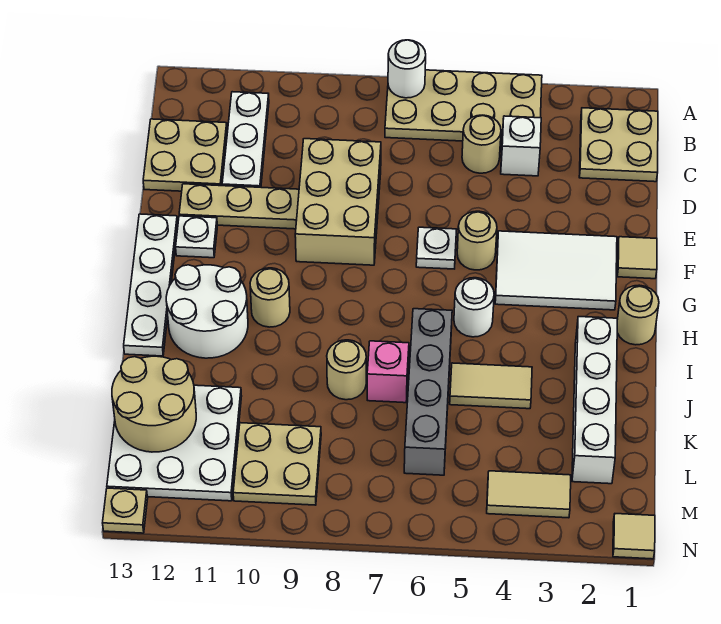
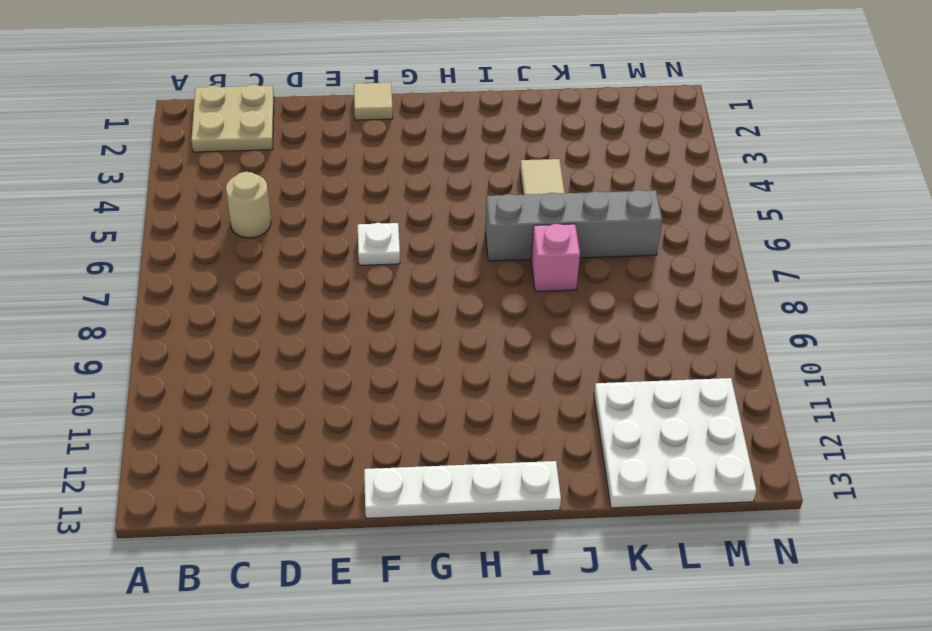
none -> tan 2x4 plate [385,70,542,143]
none -> white 1x3 plate [222,92,269,187]
none -> white 1x1 brick [501,116,541,176]
none -> tan 2x2 plate [143,119,227,191]

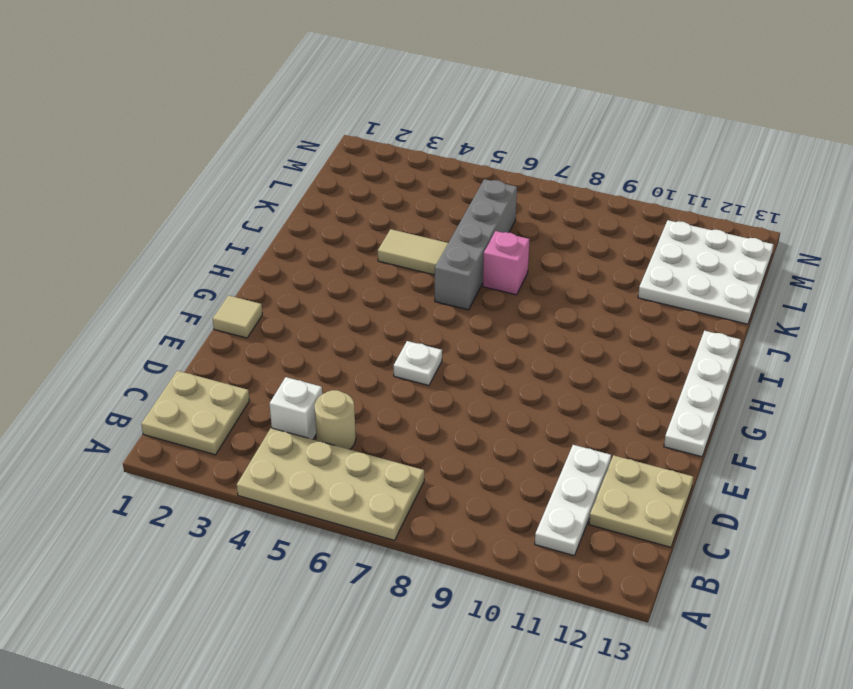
none -> tan 2x3 brick [295,139,381,265]
none -> tan 1x3 plate [179,184,299,229]
none -> white 2x3 tile [495,231,617,310]
none -> tan 1x1 round brick [457,211,497,270]

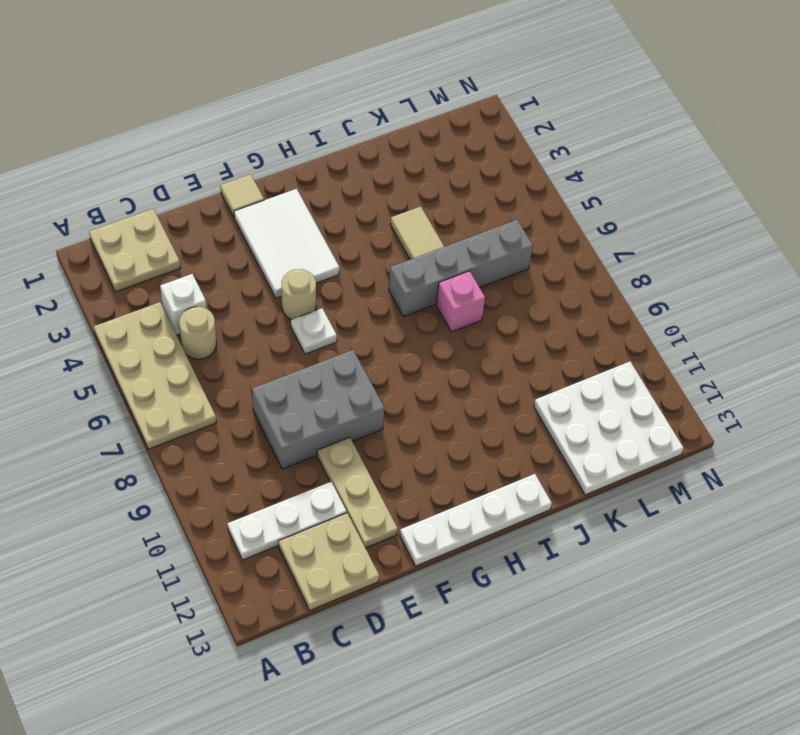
grey 2x3 brick [252,350,384,469] -> tan 2x3 brick [295,139,381,265]
none -> white 1x1 plate [176,216,217,258]
none -> tan 1x1 round brick [617,285,659,345]
none -> white 1x1 round brick [454,278,494,337]
none -> tan 1x1 round brick [250,268,290,327]

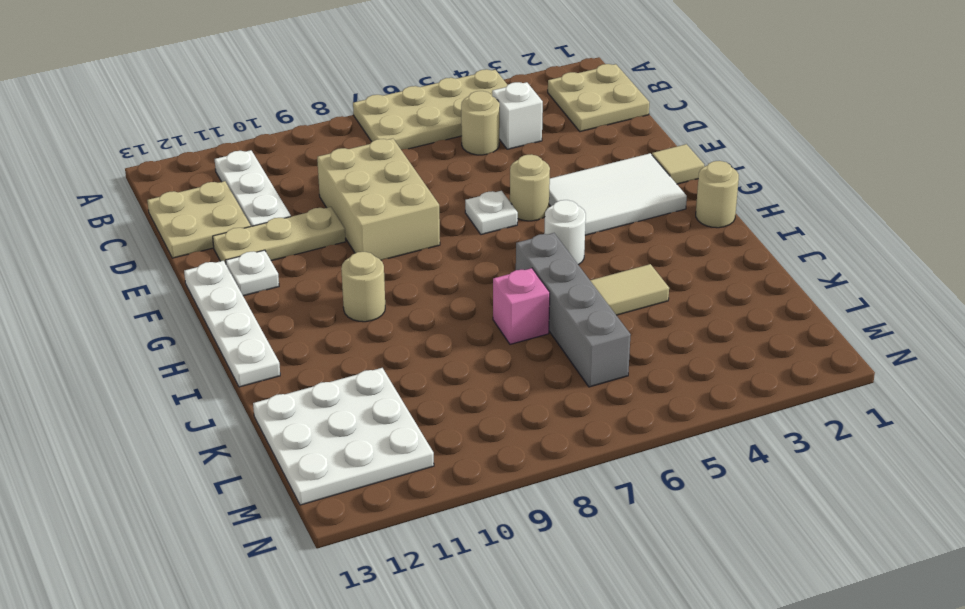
none -> white 2x2 round brick [166,265,248,358]
none -> white 1x4 brick [572,317,617,484]
none -> tan 1x1 round brick [327,340,366,400]
none -> tan 2x2 plate [233,423,321,505]

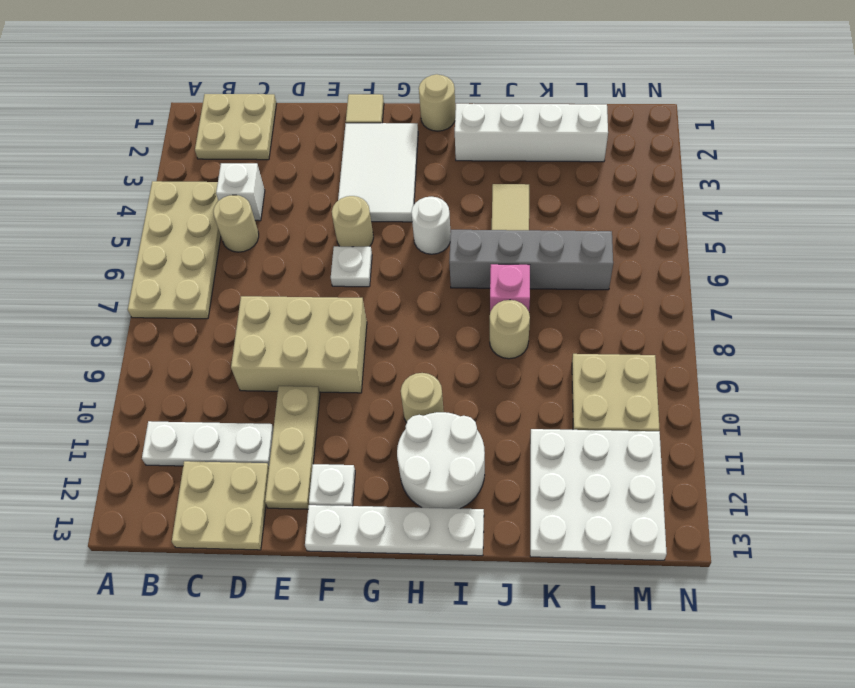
none -> tan 1x2 tile [487,471,571,518]
none -> tan 1x1 tile [613,514,655,559]
none -> tan 1x1 plate [103,488,148,533]
none -> white 1x1 round brick [388,40,426,98]

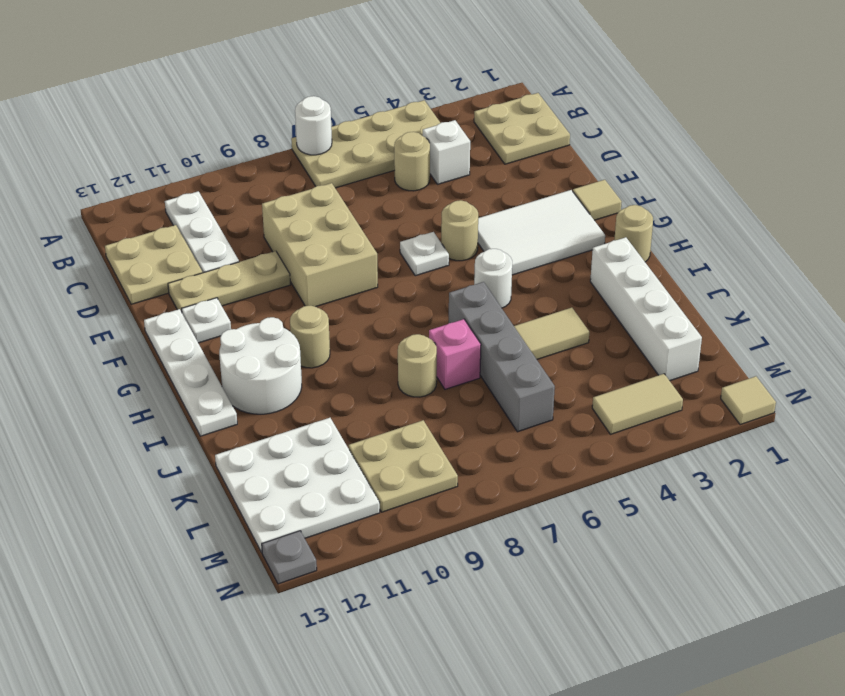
grey 1x1 plate [262,531,317,584] -> tan 1x1 plate [103,488,148,533]
none -> tan 2x2 round brick [112,356,196,452]

